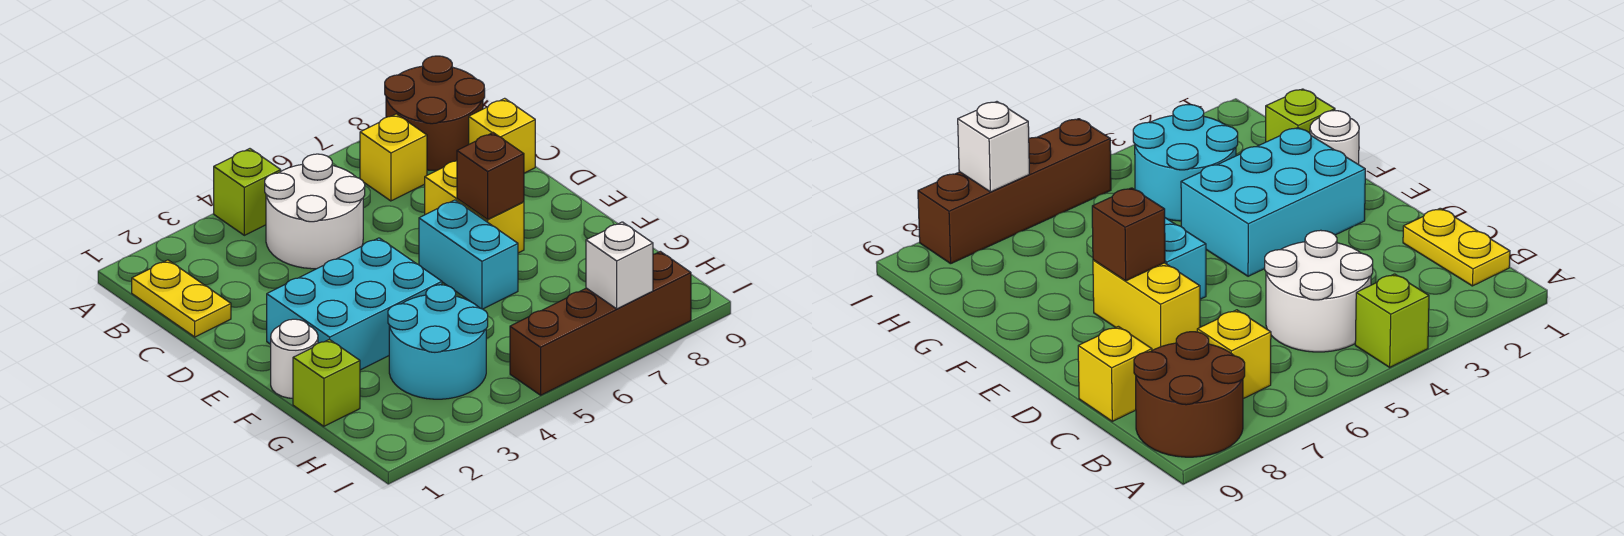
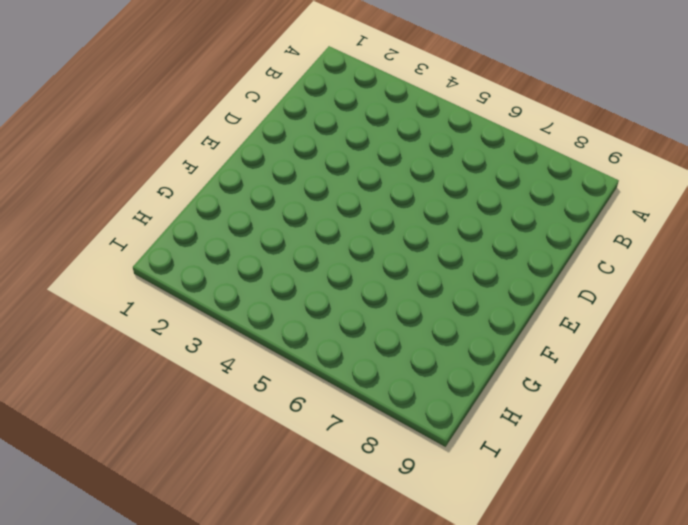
none -> lime 1x1 brick [214,149,281,235]
none -> brown 2x2 round brick [385,56,485,170]
none -> yellow 1x2 plate [132,260,231,337]

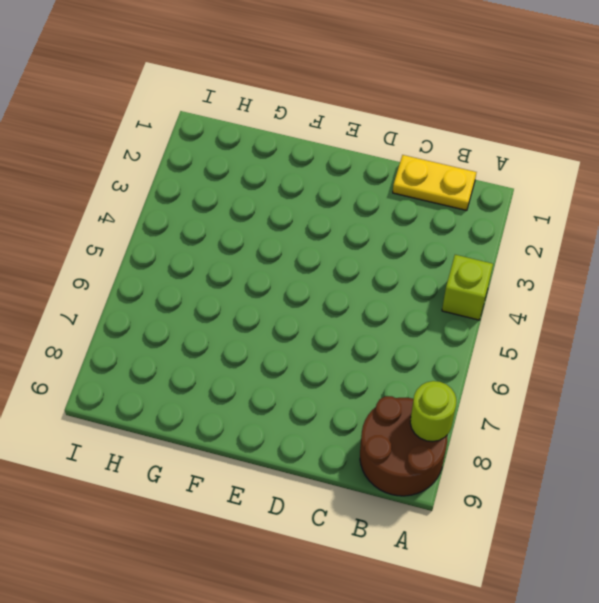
lime 1x1 round brick [410,381,456,442] -> none
none -> white 2x2 round brick [265,154,365,269]
none -> yellow 1x1 brick [360,114,427,201]
none -> yellow 1x1 brick [469,98,535,173]

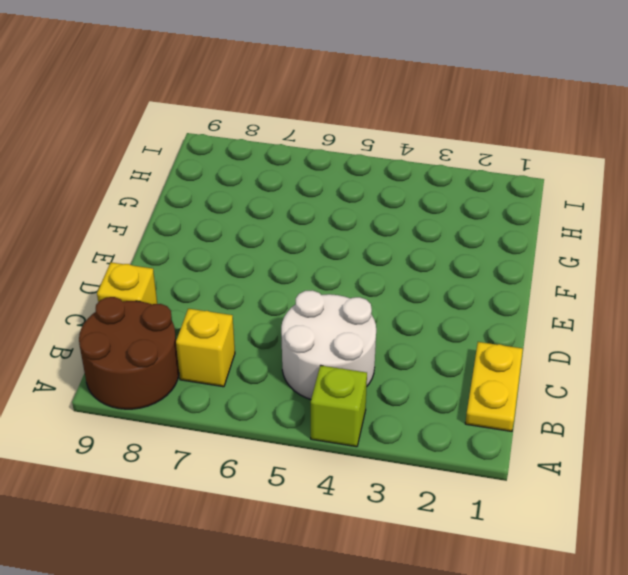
none -> yellow 1x2 brick [425,161,524,253]
none -> cyan 2x3 brick [267,238,442,370]
none -> cyan 1x2 brick [419,200,518,309]

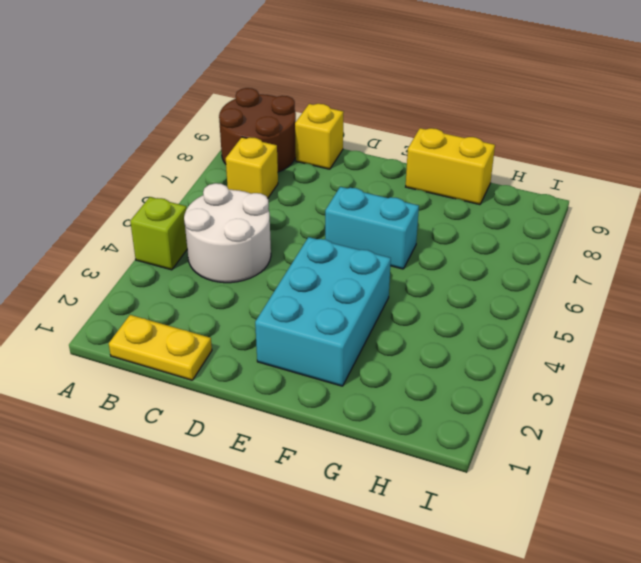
yellow 1x2 brick [406,128,495,205] -> yellow 1x2 brick moved to [425,161,524,253]
none -> white 1x1 round brick [271,319,318,398]
none -> lime 1x1 brick [293,339,360,426]
none -> cyan 2x2 round brick [388,285,488,399]

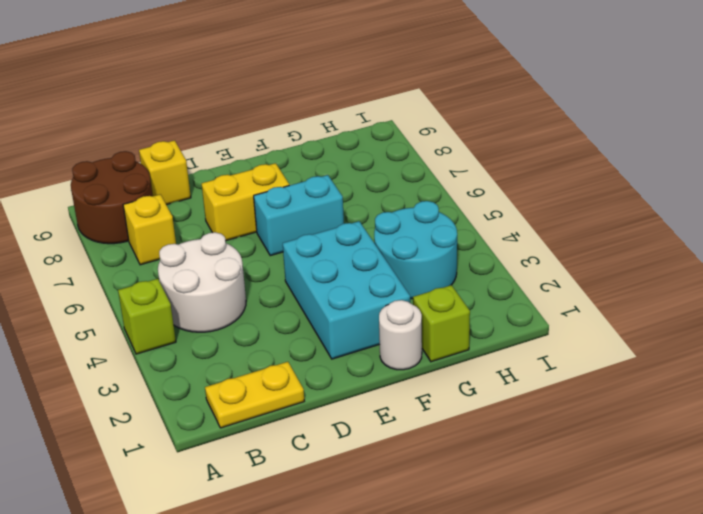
none -> brown 1x4 brick [510,251,691,395]
none -> brown 1x1 brick [457,133,524,219]
none -> white 1x1 brick [586,222,653,309]

